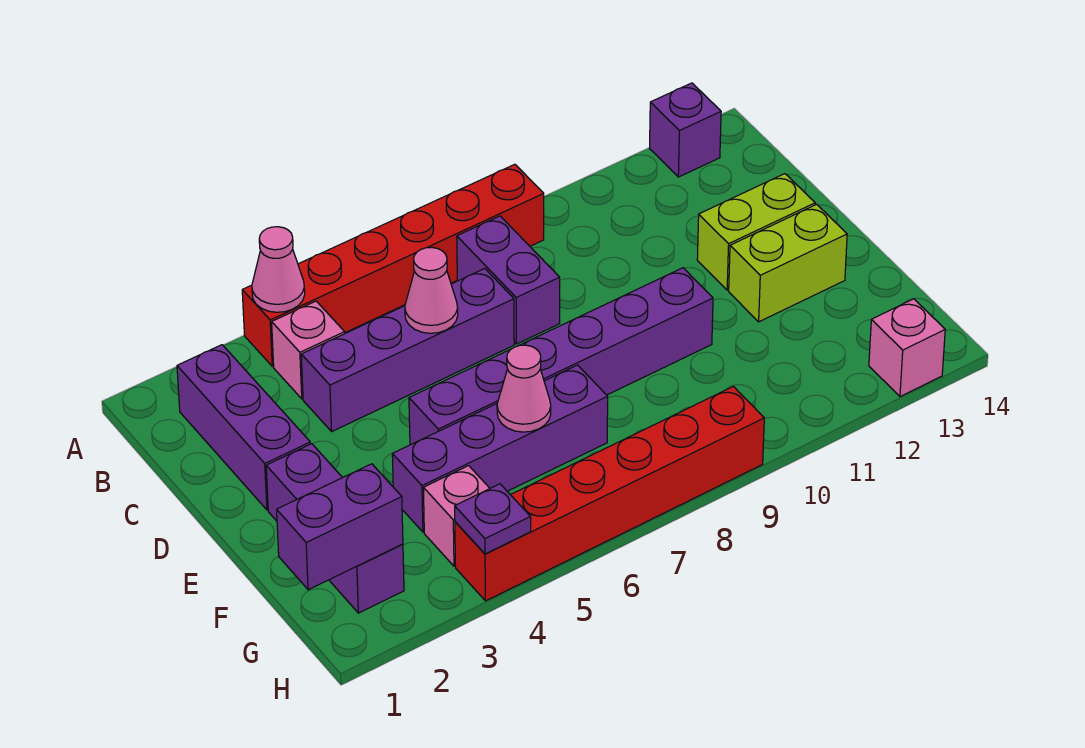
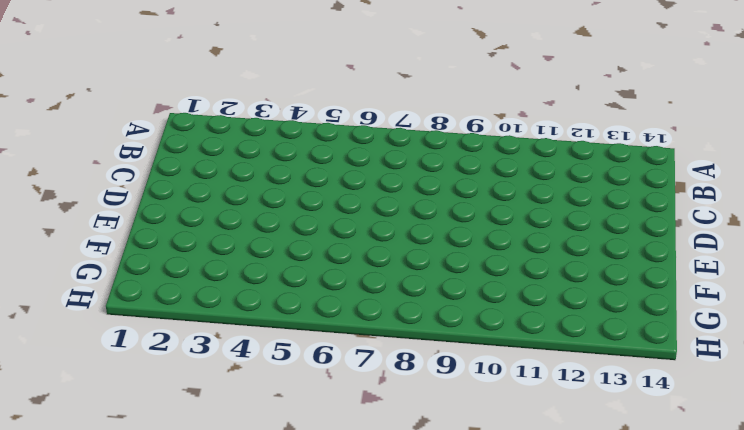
none -> red 1x6 brick [242,164,544,366]
none -> purple 1x1 brick [650,83,721,177]
none -> purple 1x3 brick [177,345,310,510]

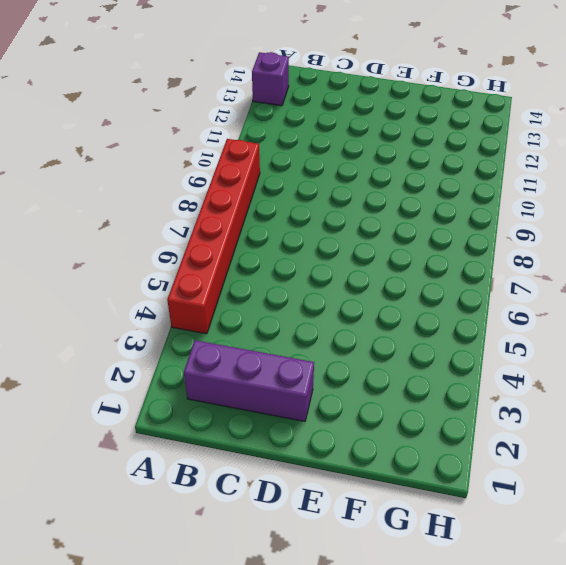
none -> pink 1x1 brick [272,301,345,399]
none -> purple 1x2 brick [457,216,560,344]
none -> purple 1x4 brick [301,269,514,431]

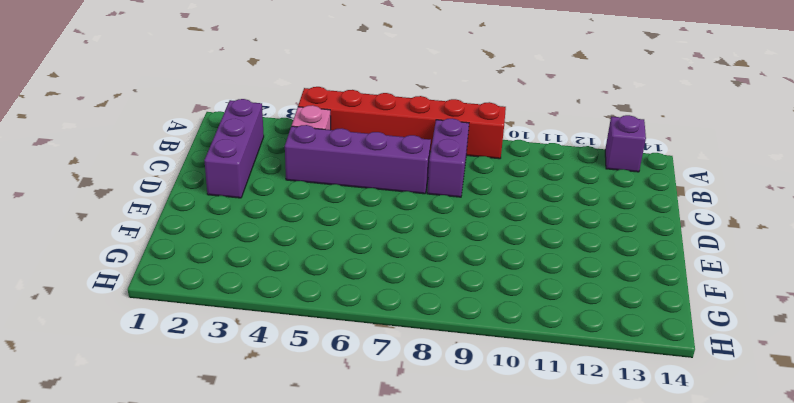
none -> lime 1x2 brick [697,174,815,290]
none -> purple 1x3 brick [266,444,404,613]
none -> purple 1x6 brick [409,268,713,445]

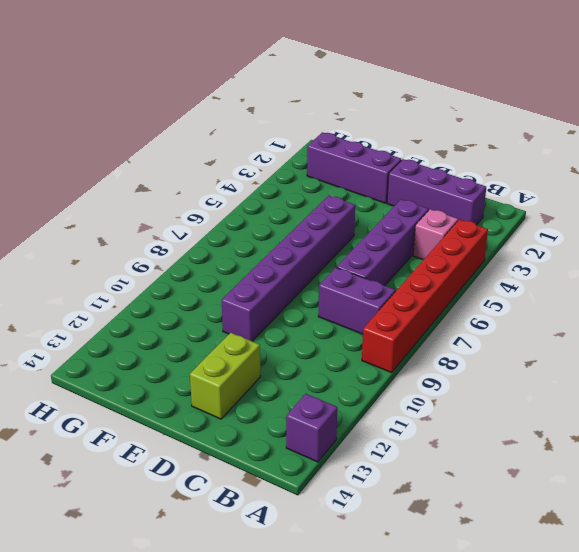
none -> lime 1x2 brick [729,204,847,322]
none -> purple 1x4 brick [392,365,608,532]
none -> pink 1x1 brick [423,466,490,566]

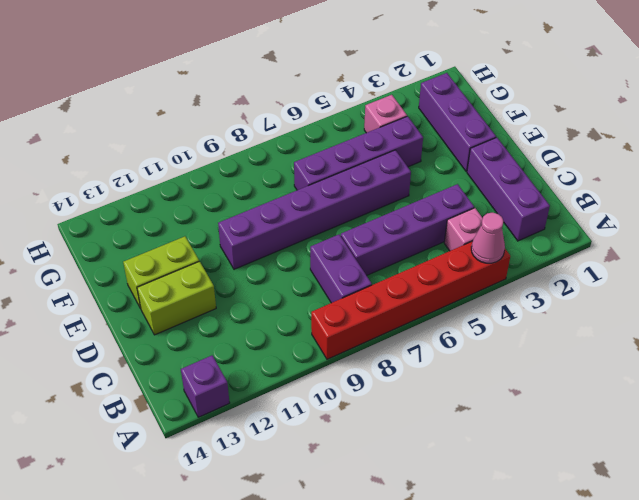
none -> red 1x6 brick [455,386,764,601]
none -> pink 1x1 brick [869,299,945,397]
none -> pink 1x1 cone [405,248,458,333]

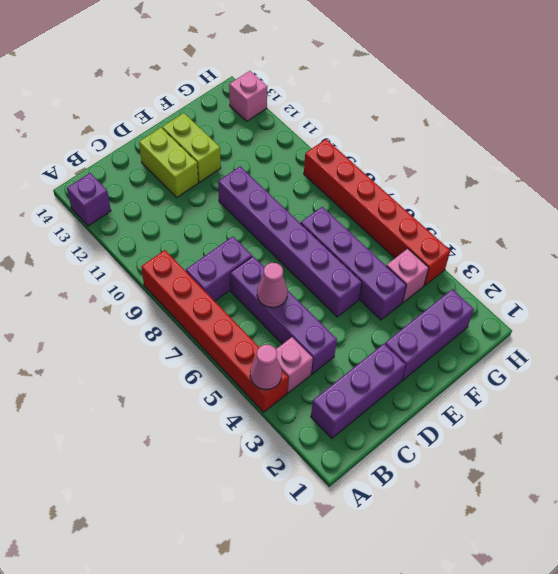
none -> pink 1x1 cone [497,345,551,432]
none -> purple 1x2 brick [277,464,403,590]
none -> purple 1x1 plate [455,484,531,554]

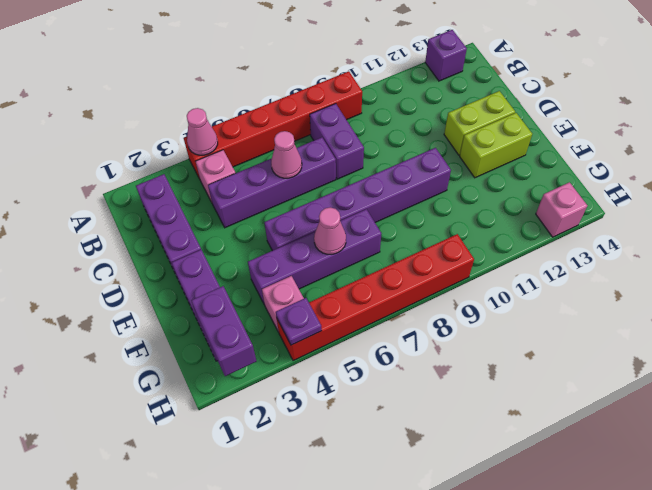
purple 1x2 brick [191,286,256,376] -> purple 1x2 brick turned to [277,464,403,590]

